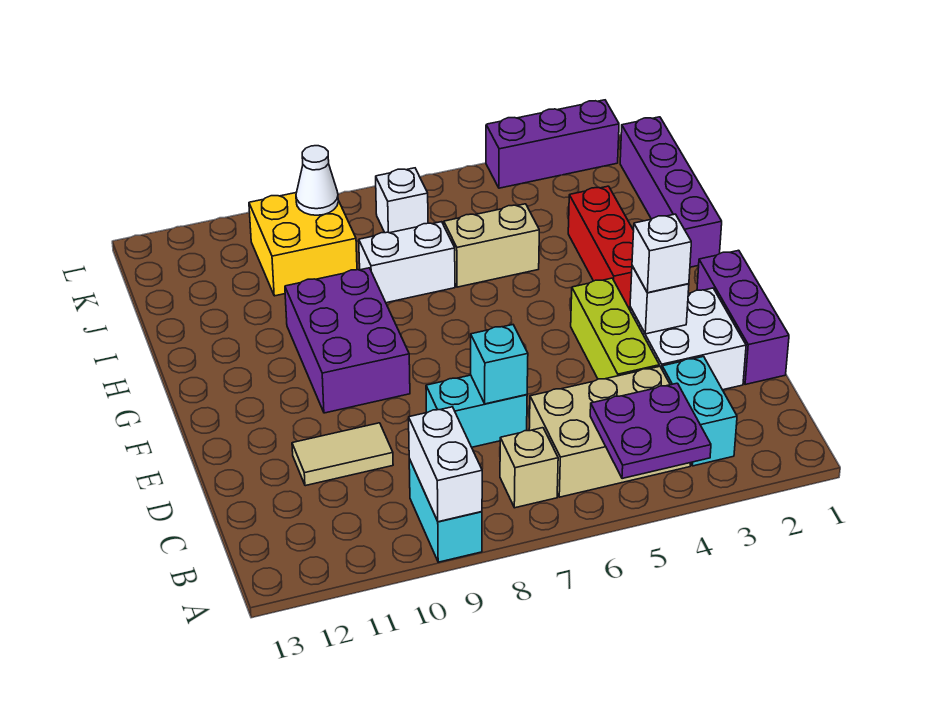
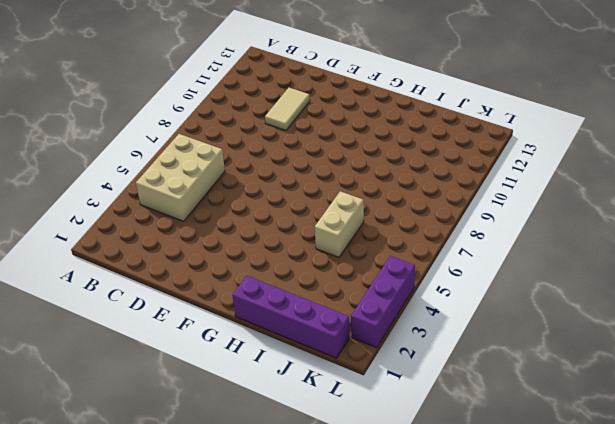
none -> cyan 1x2 brick [409,459,482,562]
none -> cyan 1x2 brick [662,357,737,466]
none -> tan 1x1 brick [500,428,558,508]

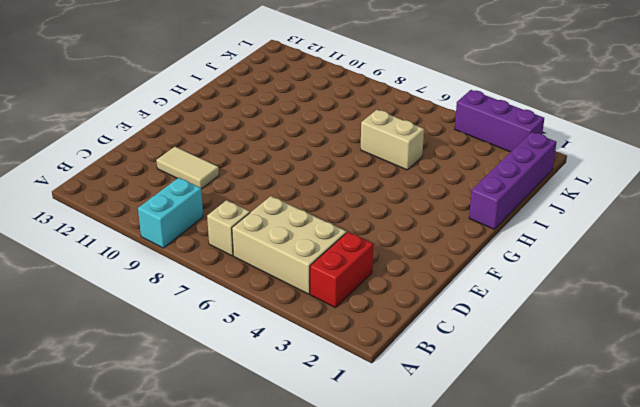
red 1x2 brick [310,232,373,308] -> cyan 1x2 brick [662,357,737,466]
none -> purple 1x3 brick [697,250,789,385]
none -> white 2x2 brick [630,288,746,390]
none -> lime 1x3 brick [571,278,659,379]

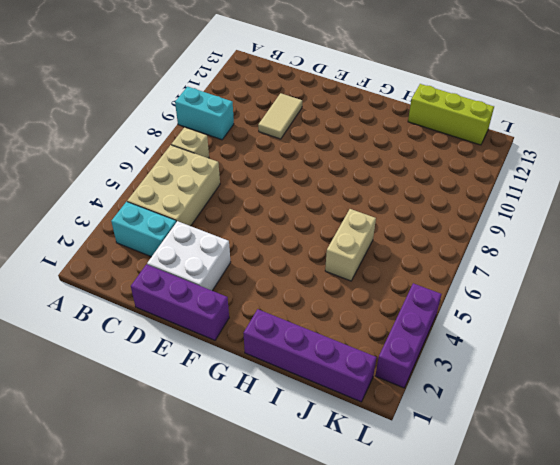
lime 1x3 brick [408,84,494,145] -> lime 1x3 brick moved to [571,278,659,379]
none -> cyan 1x2 brick [426,375,527,447]
none -> purple 2x3 brick [285,268,410,413]
none -> red 1x3 brick [568,186,634,310]

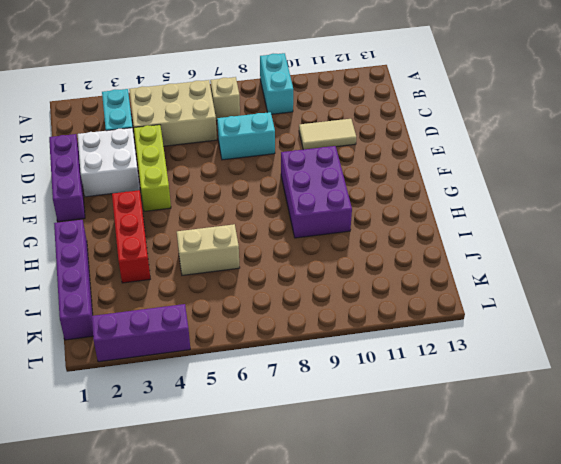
none -> white 1x2 brick [359,222,455,303]
none -> yellow 2x2 brick [249,193,357,296]
none -> white 1x1 brick [376,168,428,233]

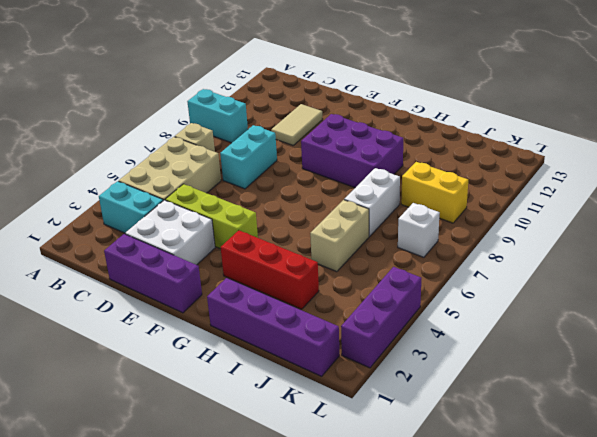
yellow 1x2 brick [401,162,468,223] -> yellow 2x2 brick [249,193,357,296]
none -> purple 2x2 plate [590,383,711,479]
none -> white 1x2 brick [409,407,482,522]
none -> cyan 1x1 brick [471,325,528,404]

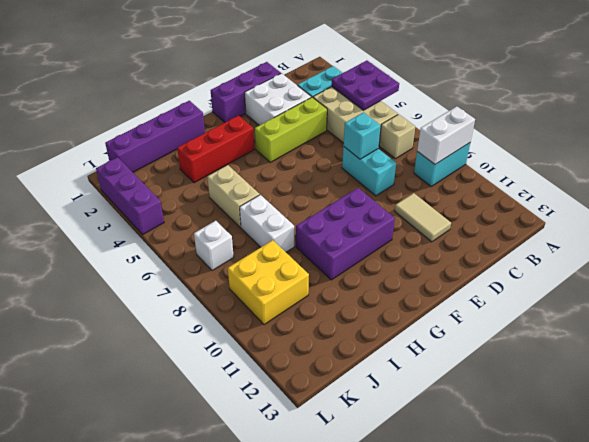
none -> white 1x1 brick [630,266,689,334]
none -> white 1x1 cone [296,146,338,215]
none -> white 1x1 brick [632,214,691,293]

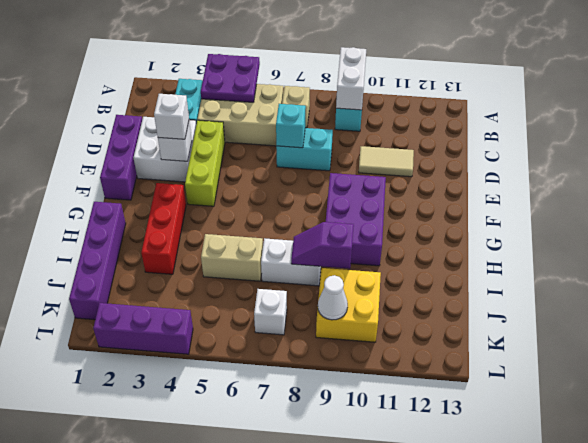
purple 1x2 slope [291,222,354,269] -> none

